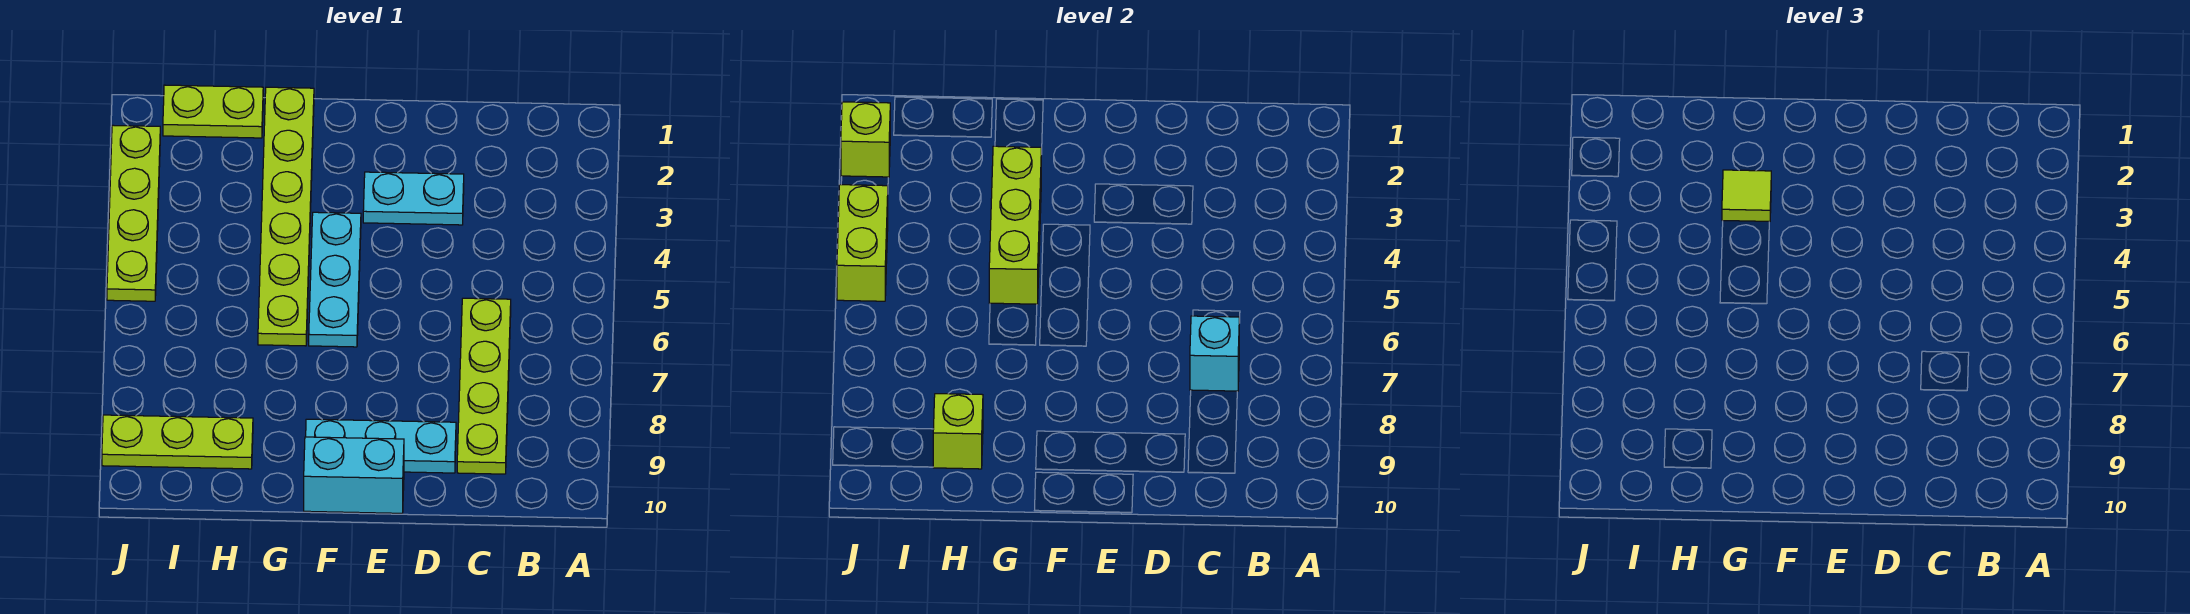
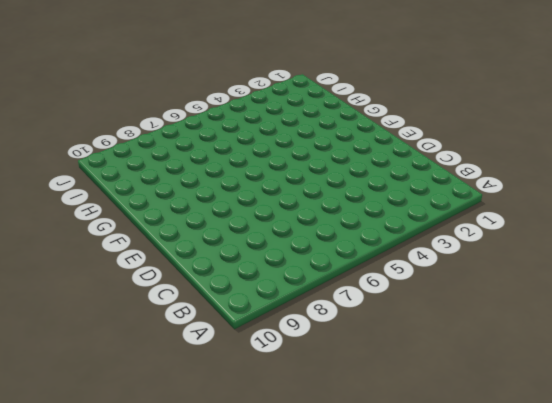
none -> lime 1x4 plate [457,298,511,474]
none -> cyan 1x2 plate [363,172,464,225]
none -> cyan 1x3 plate [306,419,456,473]

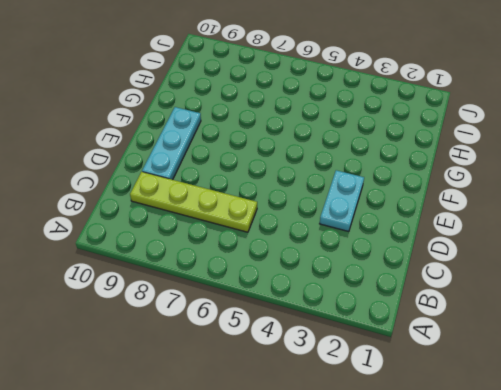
none -> cyan 1x2 brick [304,437,404,513]
none -> cyan 1x3 plate [309,212,361,347]
none -> lime 1x6 plate [258,87,314,346]

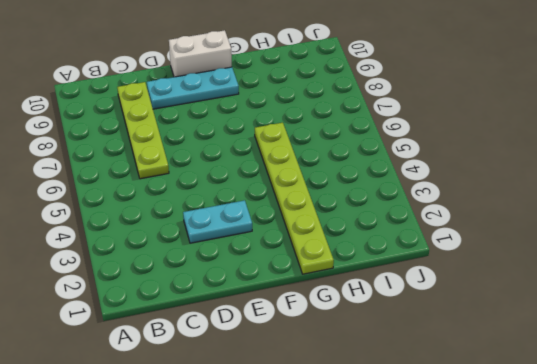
white 1x2 brick [169,30,232,77] -> cyan 1x2 brick [304,437,404,513]
none -> cyan 1x3 plate [309,212,361,347]
none -> lime 1x2 plate [163,85,263,138]
none -> lime 1x3 plate [102,415,253,469]

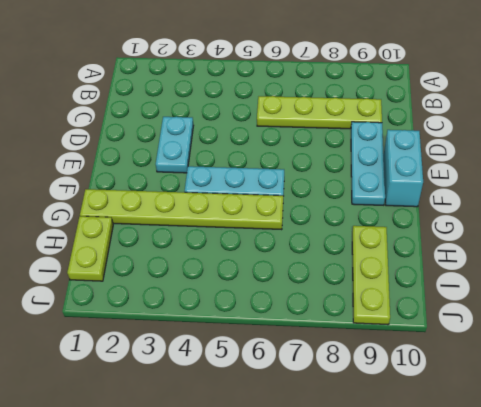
none -> lime 1x4 plate [107,125,160,301]
none -> cyan 1x1 brick [1190,316,1239,391]
none -> lime 1x3 brick [989,146,1041,304]

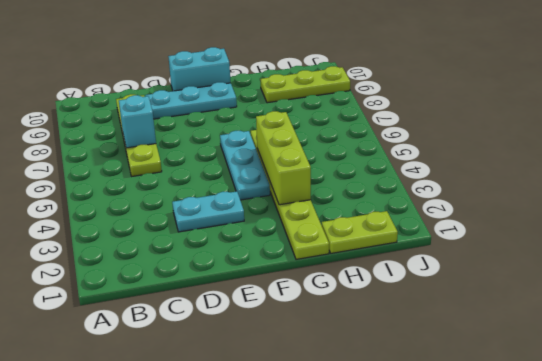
none -> lime 1x4 plate [107,125,160,301]
none -> lime 1x1 brick [933,394,983,469]
none -> lime 1x1 brick [841,102,890,177]

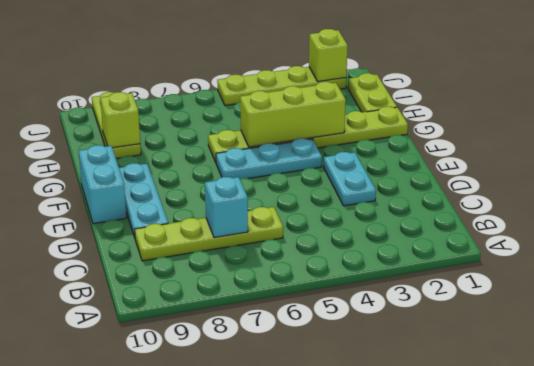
none -> lime 1x2 brick [837,185,888,301]
none -> lime 1x1 tile [1722,170,1771,222]

